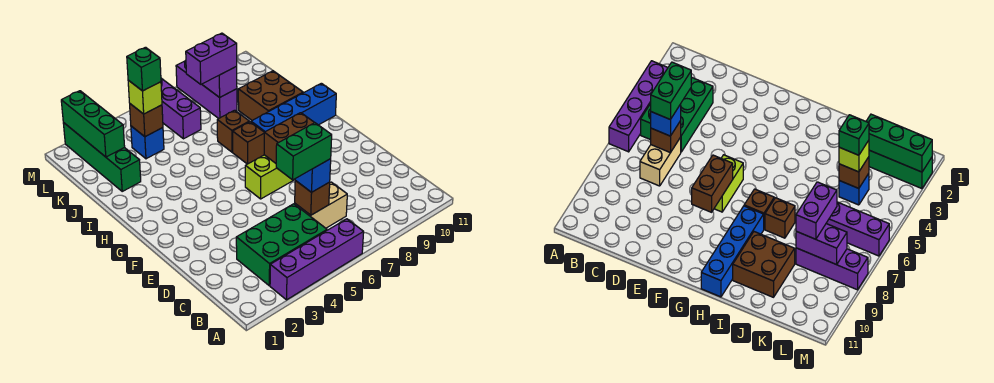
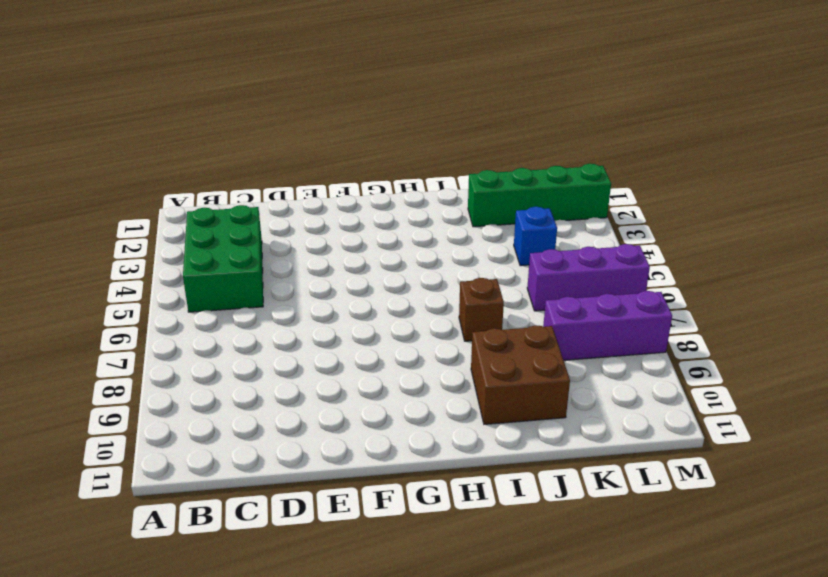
none -> purple 1x4 brick [270,219,364,300]
none -> tan 1x2 brick [295,182,347,228]
none -> lime 1x2 brick [245,155,295,199]

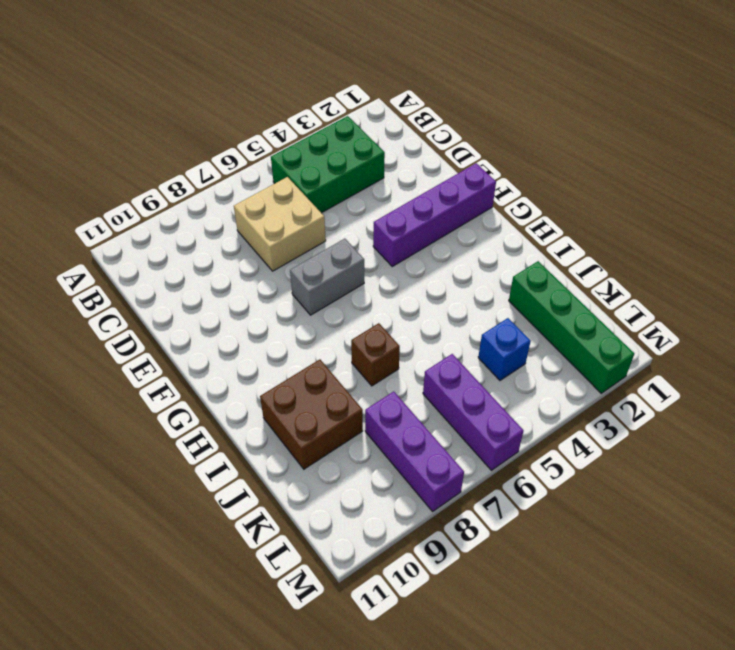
tan 2x2 brick [234,177,326,271] -> tan 1x2 brick [295,182,347,228]
purple 1x4 brick [373,163,496,266] -> purple 1x4 brick moved to [270,219,364,300]
grey 1x2 brick [290,239,364,315] -> lime 1x2 brick [245,155,295,199]
none -> brown 1x1 brick [233,122,264,164]
none -> blue 1x4 brick [251,83,336,132]
none -> brown 1x1 brick [295,180,330,215]

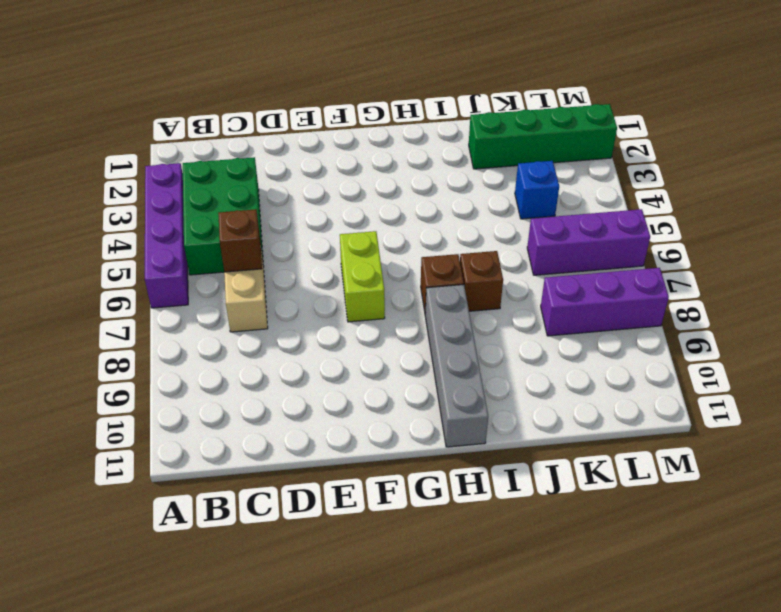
grey 1x4 brick [425,285,488,447] -> blue 1x4 brick [251,83,336,132]
none -> brown 2x2 brick [238,71,303,120]
none -> brown 1x2 brick [264,113,314,163]
none -> green 1x3 brick [61,91,125,157]

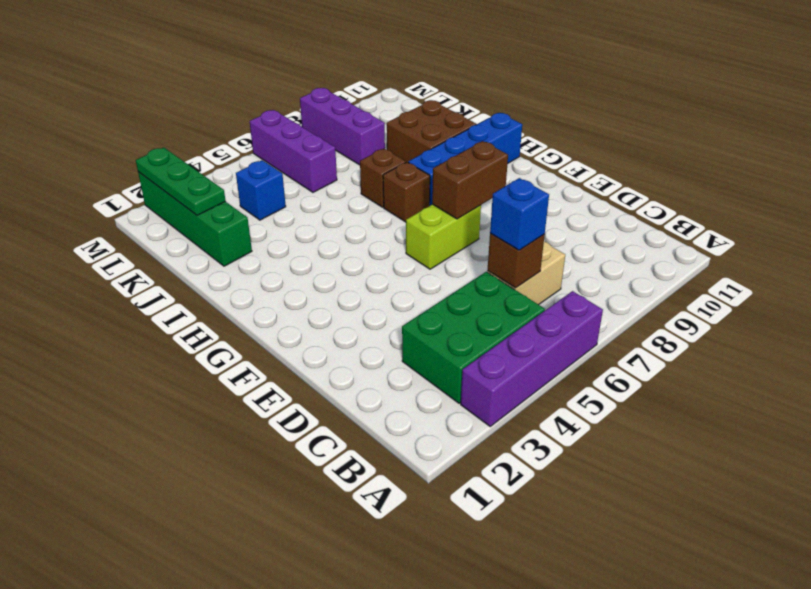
green 1x3 plate [136,147,226,215] -> green 1x3 brick [61,91,125,157]
none -> brown 1x1 brick [130,104,163,137]
none -> purple 1x2 brick [202,66,237,97]
none -> lime 1x1 brick [128,80,162,114]

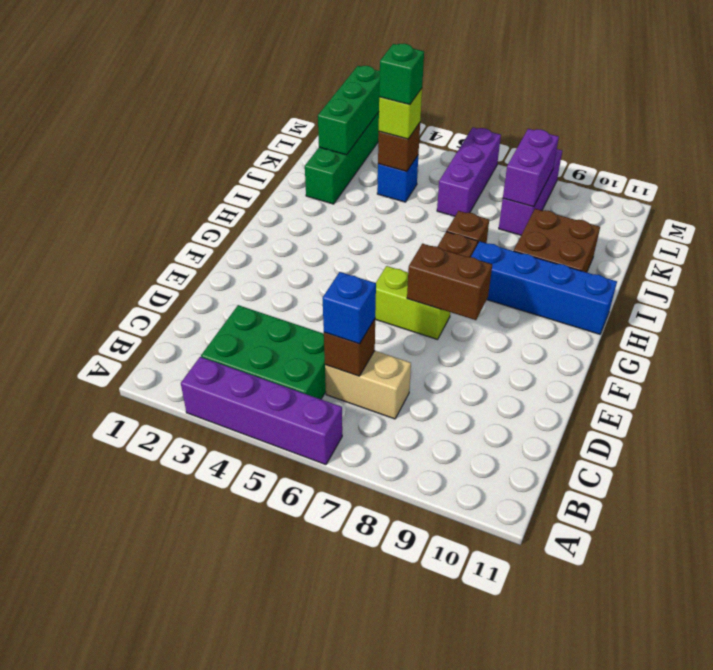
none -> purple 1x2 brick [186,33,237,84]
none -> green 1x2 brick [276,123,332,180]

